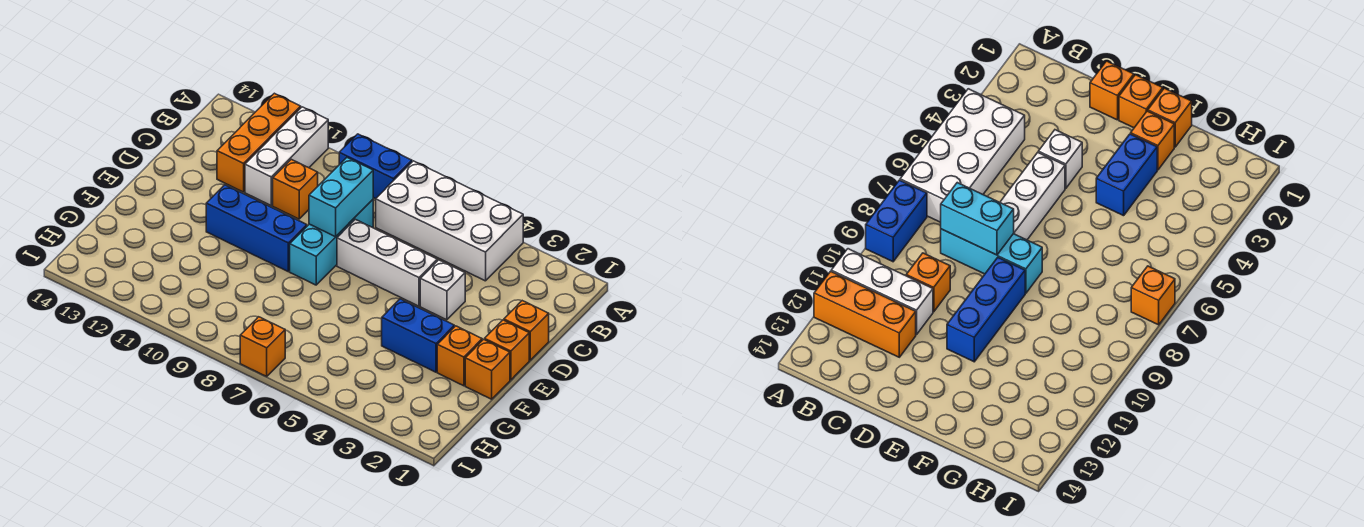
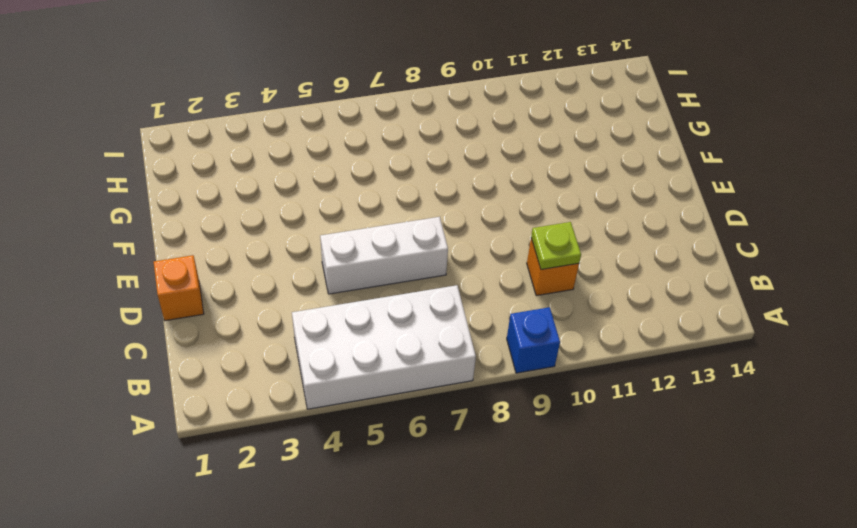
blue 1x1 brick [507,307,560,373] -> blue 1x2 brick [339,134,412,199]
lime 1x1 plate [531,222,581,270] -> none
none -> white 1x3 brick [245,107,328,205]
none -> orange 1x3 brick [217,93,301,192]
none -> cyan 1x3 brick [290,200,373,285]

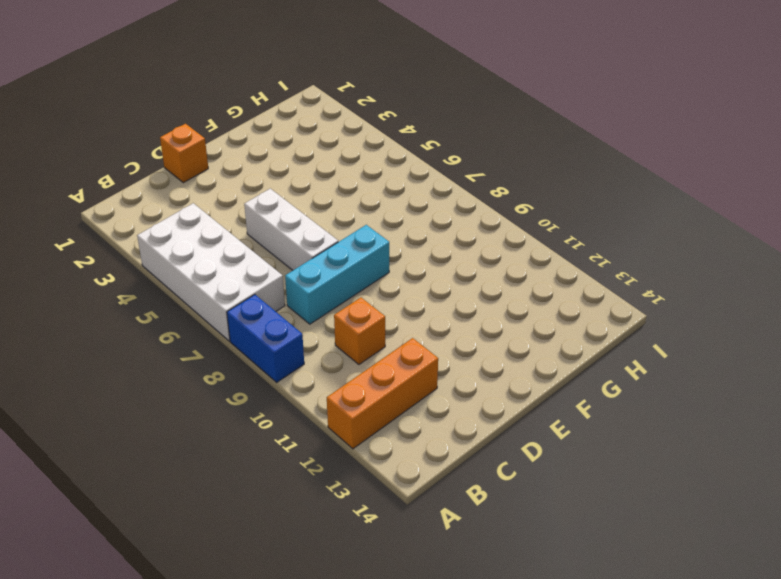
none -> white 1x3 brick [245,107,328,205]
none -> white 1x1 brick [420,260,465,320]
none -> orange 1x1 brick [485,320,529,380]

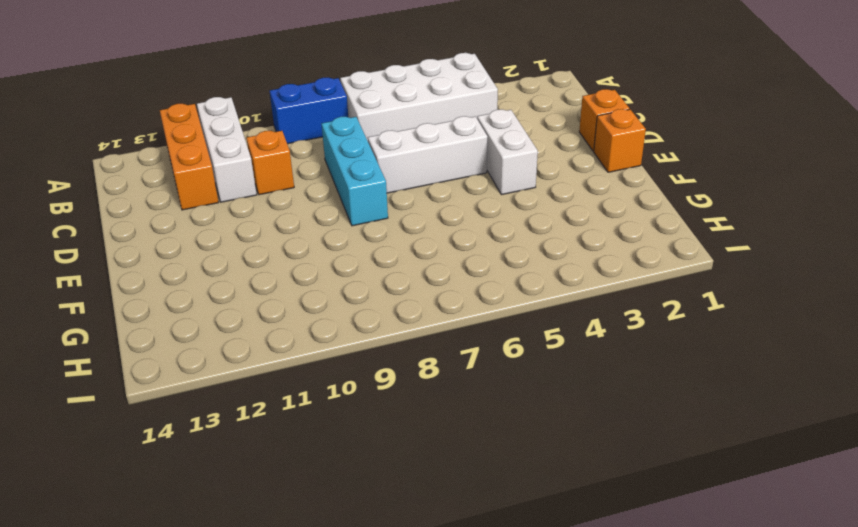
white 1x2 brick [477,109,538,195] -> white 1x1 brick [420,260,465,320]
none -> blue 1x3 brick [206,185,307,271]
none -> orange 1x1 brick [465,339,510,399]
none -> orange 1x1 brick [437,326,482,386]

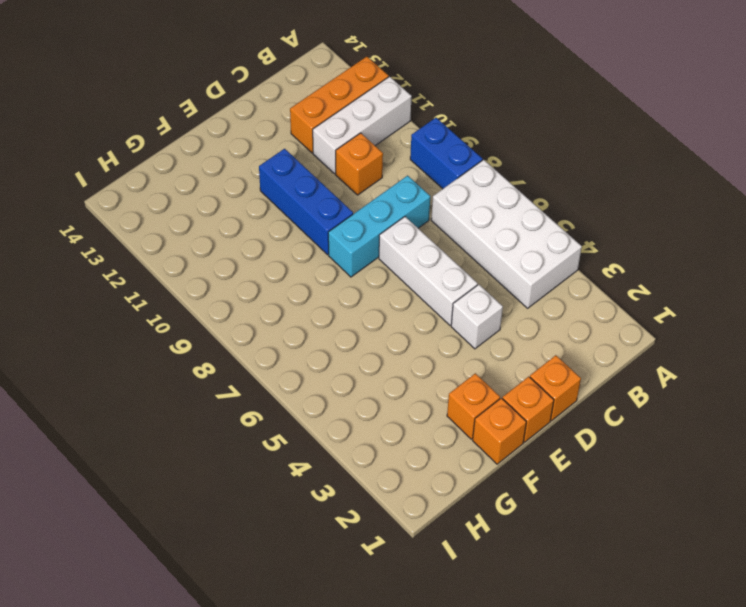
none -> blue 1x2 brick [382,299,454,372]
none -> orange 1x1 brick [240,317,285,376]
none -> cyan 1x2 brick [309,158,373,237]

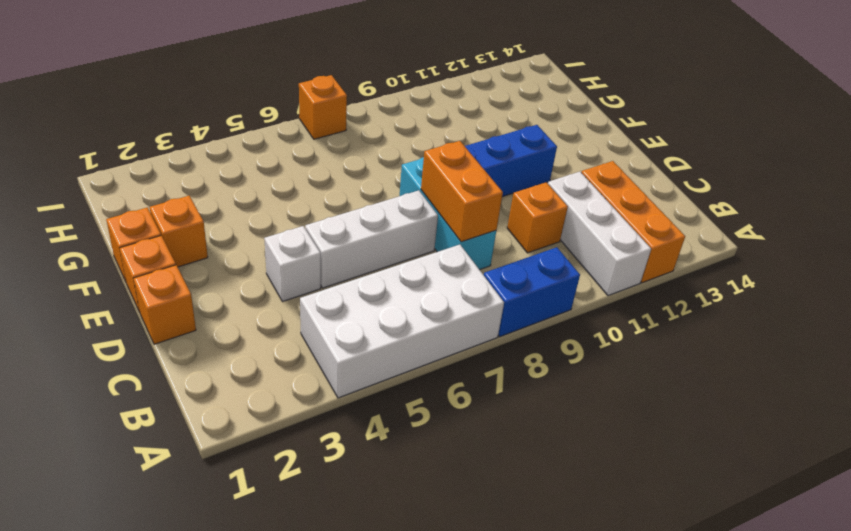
orange 1x2 brick [421,141,503,242] -> cyan 1x2 brick [309,158,373,237]
none -> blue 1x2 brick [382,299,454,372]

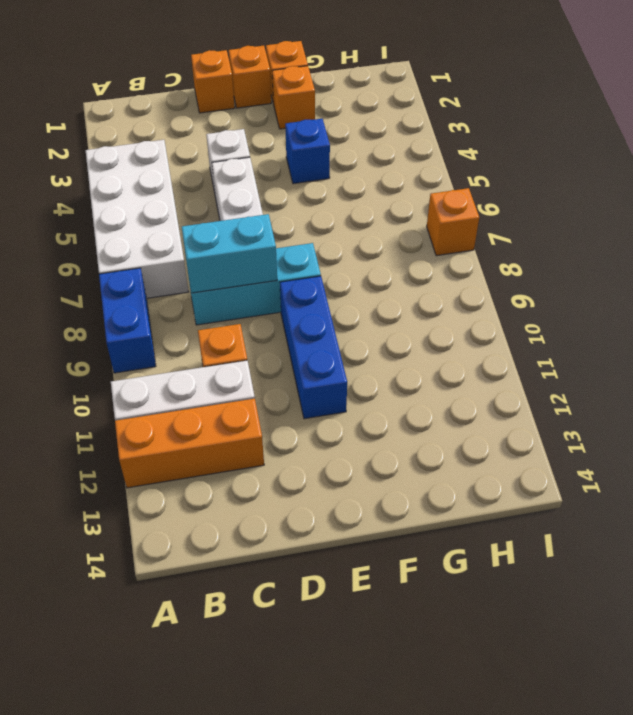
blue 1x1 brick [285,119,330,184] -> blue 1x2 brick [382,299,454,372]

